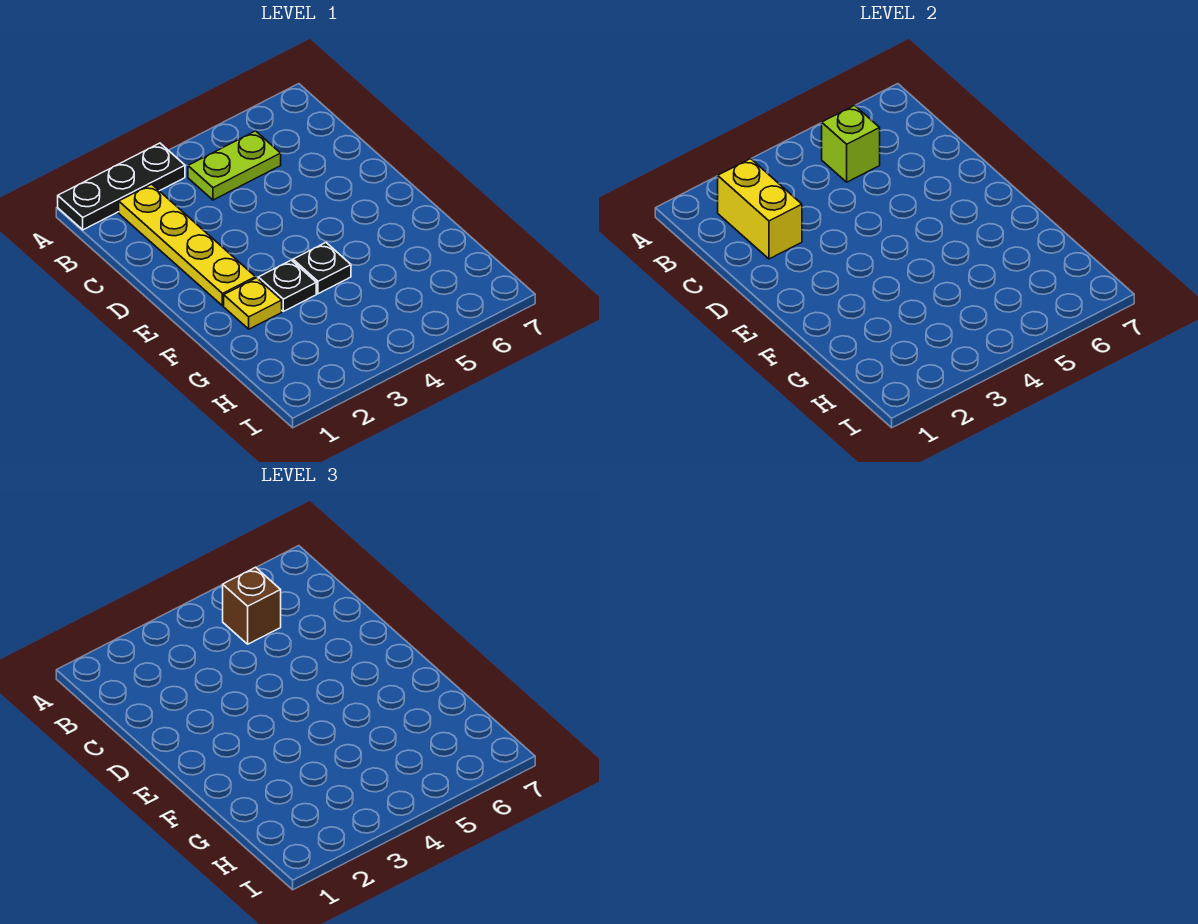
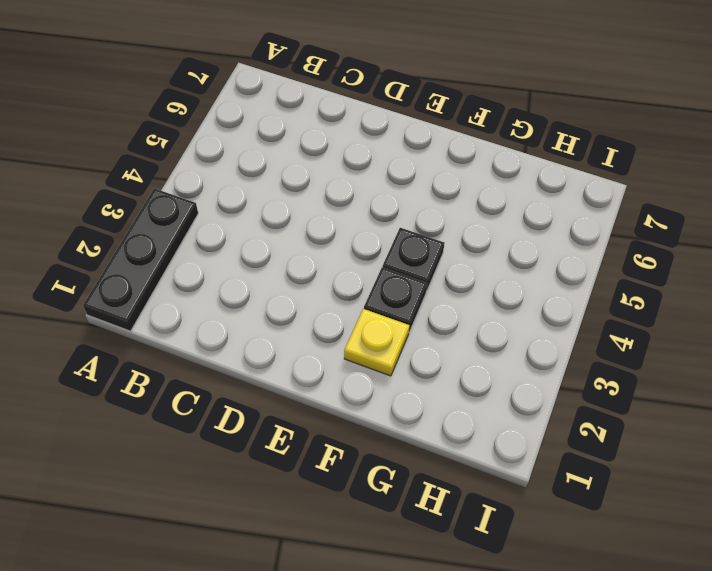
none -> yellow 1x4 plate [119,184,255,306]
none -> lime 1x2 plate [188,131,281,200]

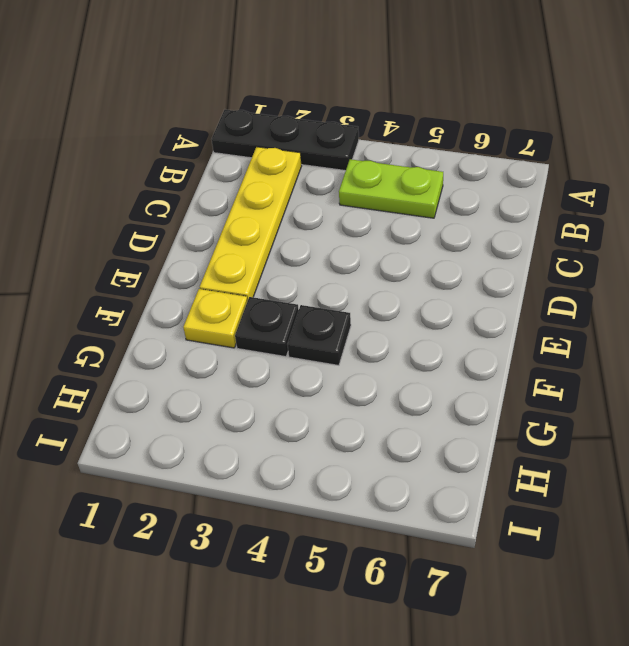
none -> yellow 1x2 brick [718,159,802,259]
none -> lime 1x1 brick [822,105,880,182]

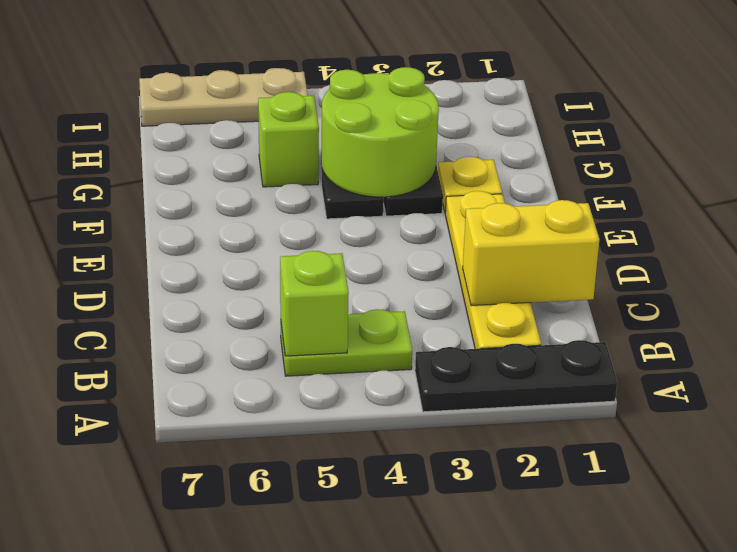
yellow 1x2 brick [463,200,599,306] -> yellow 1x2 brick turned to [718,159,802,259]
lime 2x2 round brick [321,67,439,197] -> none
lime 1x1 brick [258,92,319,187] -> none
tan 1x3 plate [139,68,308,126] -> none
none -> brown 1x1 brick [223,567,281,644]

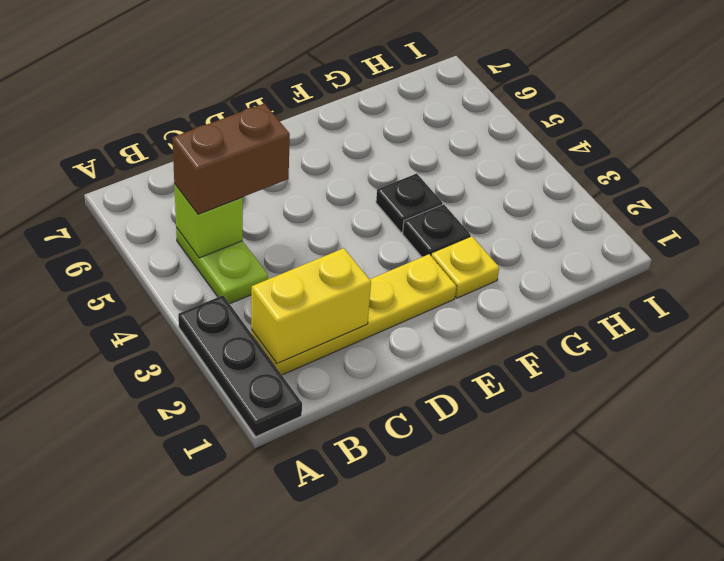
brown 1x2 brick [172,103,290,214] -> brown 1x1 brick [223,567,281,644]

